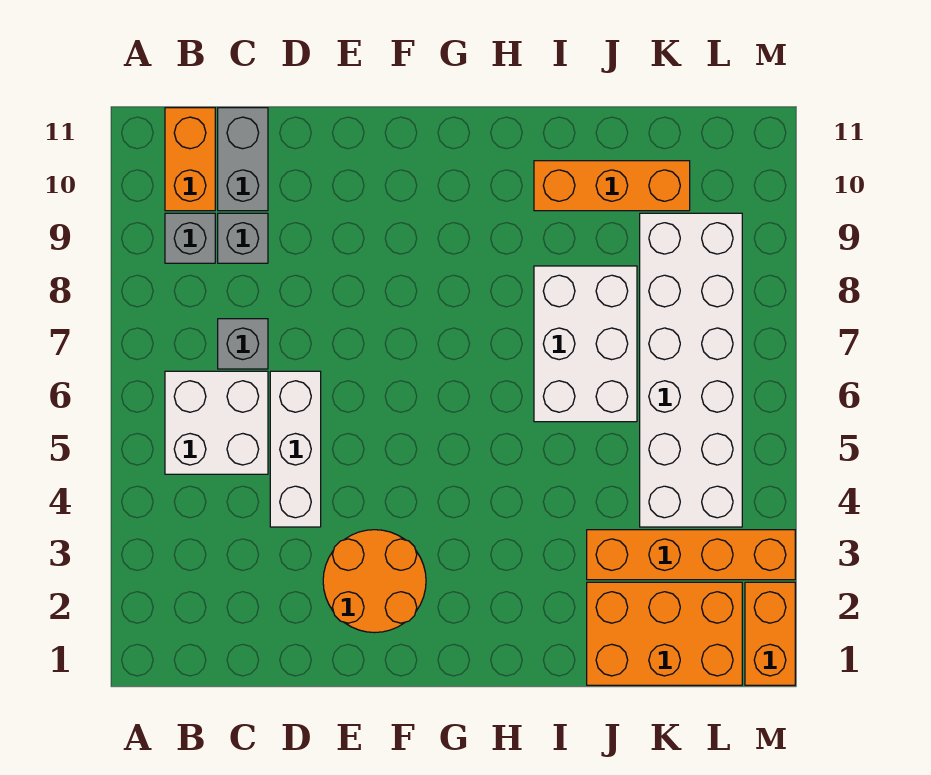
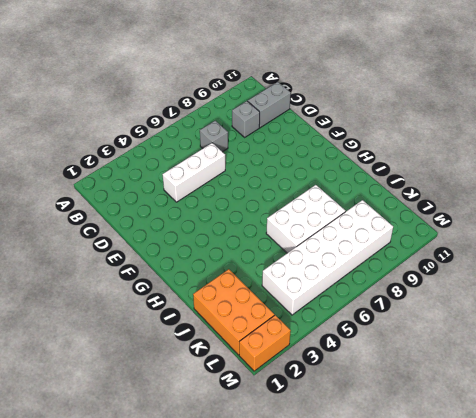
none -> white 2x2 brick [165,371,268,474]
none -> grey 1x1 brick [165,213,215,263]
none -> orange 1x2 brick [165,108,215,211]

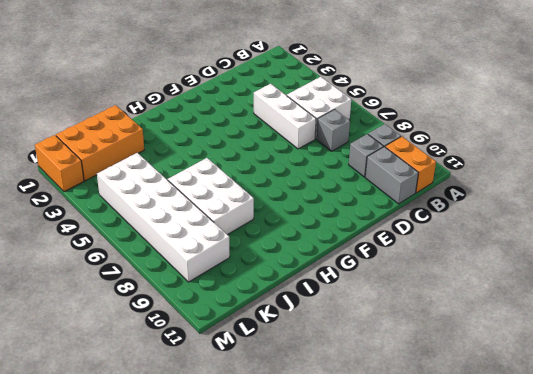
none -> orange 2x2 round brick [323,530,426,633]
none -> orange 1x3 brick [534,161,690,211]
none -> orange 1x4 brick [587,530,795,580]

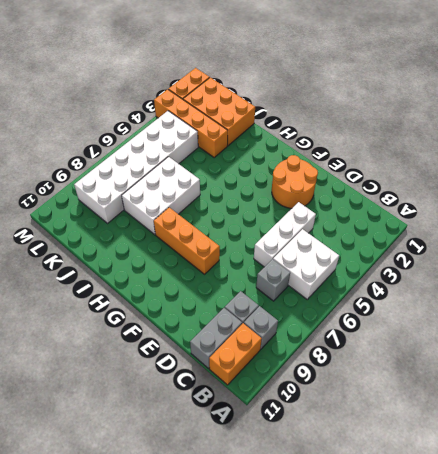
orange 1x3 brick [154,207,220,274] -> orange 1x3 brick moved to [534,161,690,211]

